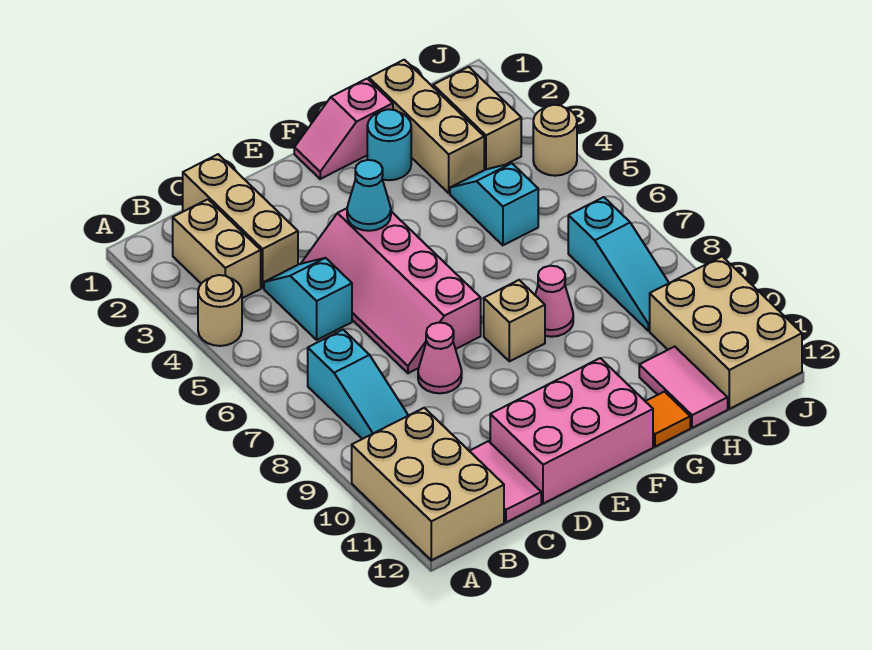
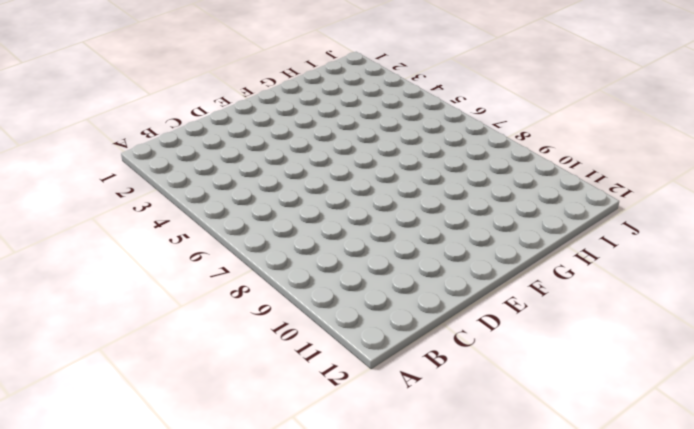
none -> tan 1x1 round brick [198,275,242,346]
none -> tan 2x3 brick [352,408,504,560]
none -> tan 1x2 brick [173,199,261,298]

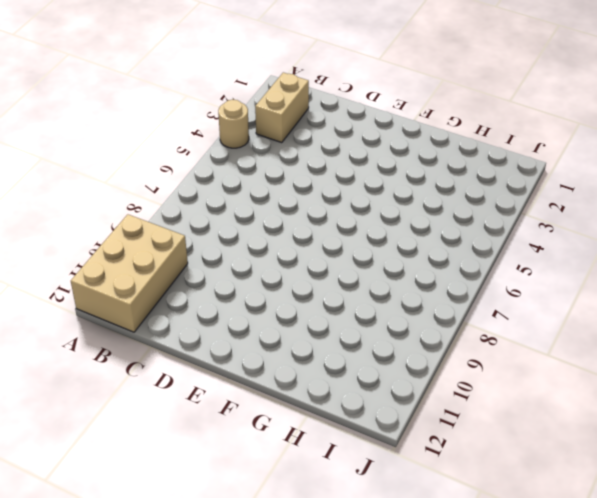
none -> cyan 1x3 slope [308,330,408,439]
none -> tan 1x3 brick [183,154,298,288]
none -> cyan 1x2 slope [264,258,352,340]

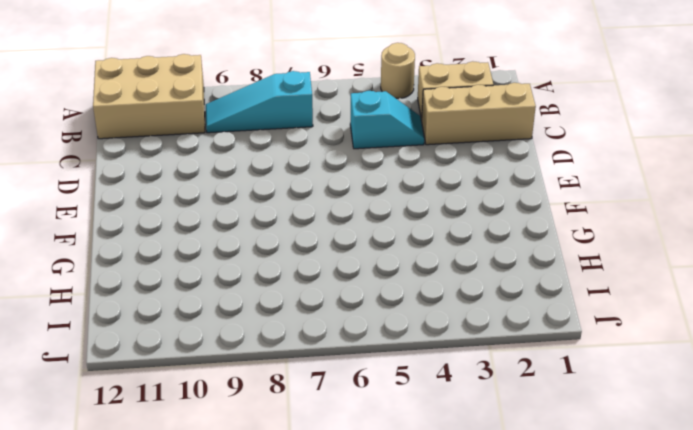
none -> pink 1x2 tile [470,441,541,522]
none -> pink 2x4 slope [301,208,481,373]
none -> pink 1x1 cone [418,323,462,393]

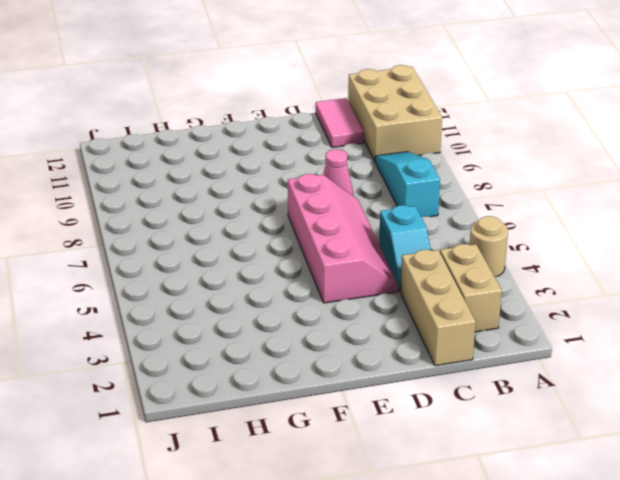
none -> pink 2x3 brick [490,358,653,504]
none -> pink 1x2 slope [294,79,393,179]
none -> tan 1x1 brick [484,280,545,361]

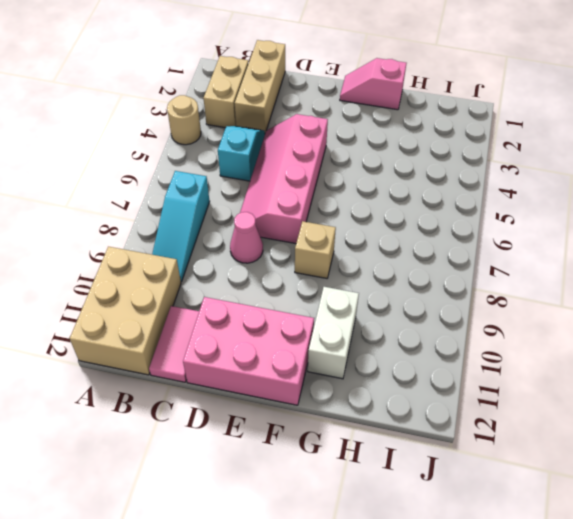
white 1x2 brick [308,287,359,379] -> none
none -> cyan 1x1 round brick [367,109,411,180]
none -> pink 1x1 cone [535,266,573,337]
none -> orange 1x1 tile [645,392,690,447]

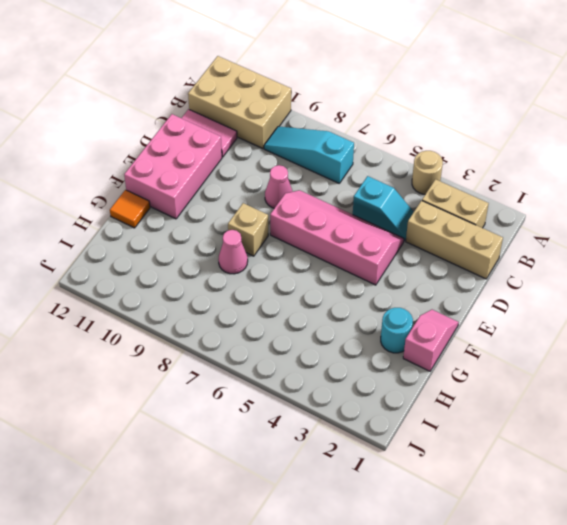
none -> tan 1x3 brick [369,60,484,193]
none -> cyan 1x2 slope [450,163,538,245]
none -> pink 1x2 tile [639,347,728,428]

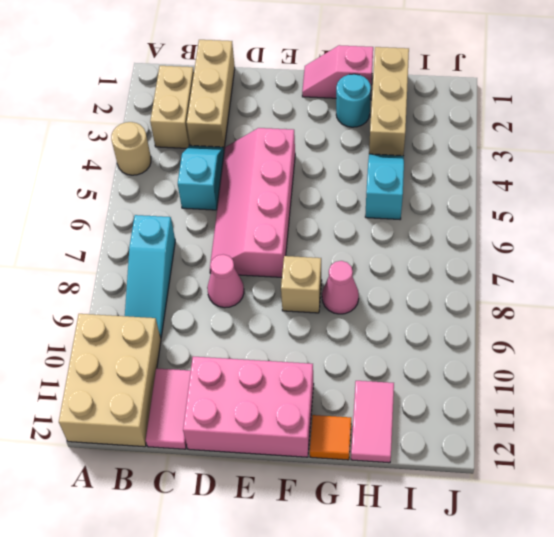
none -> tan 1x2 brick [433,67,521,170]
none -> cyan 1x3 slope [568,197,669,331]
none -> tan 2x3 brick [650,257,802,409]

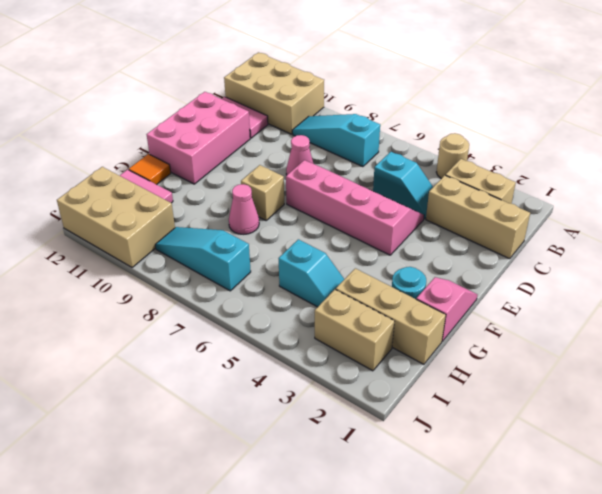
none -> tan 1x1 round brick [533,105,577,176]
none -> cyan 1x1 cone [347,160,391,231]

